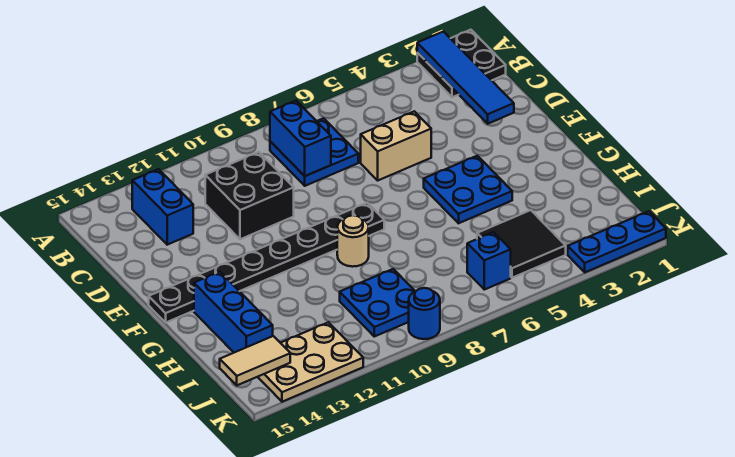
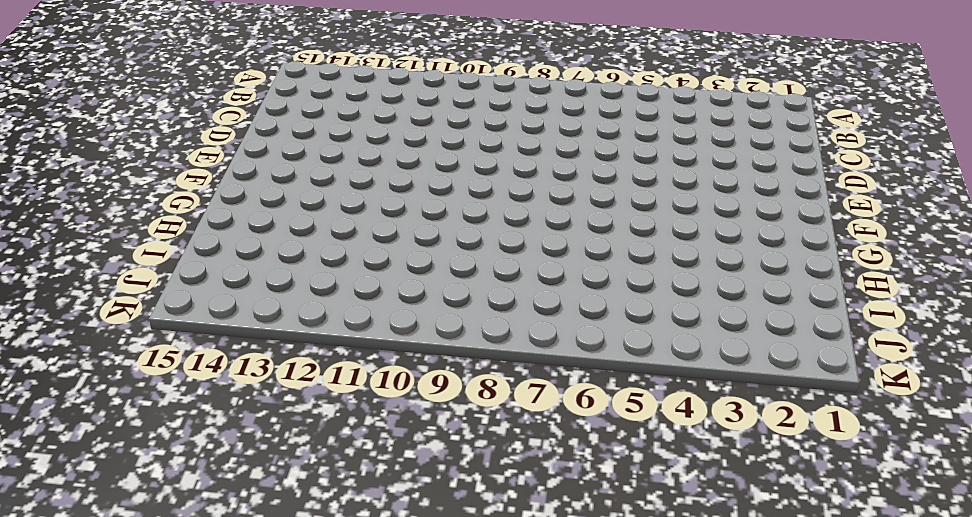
none -> black 2x2 plate [417,30,506,97]
none -> blue 2x2 plate [270,118,358,186]
none -> blue 1x2 brick [132,169,193,245]

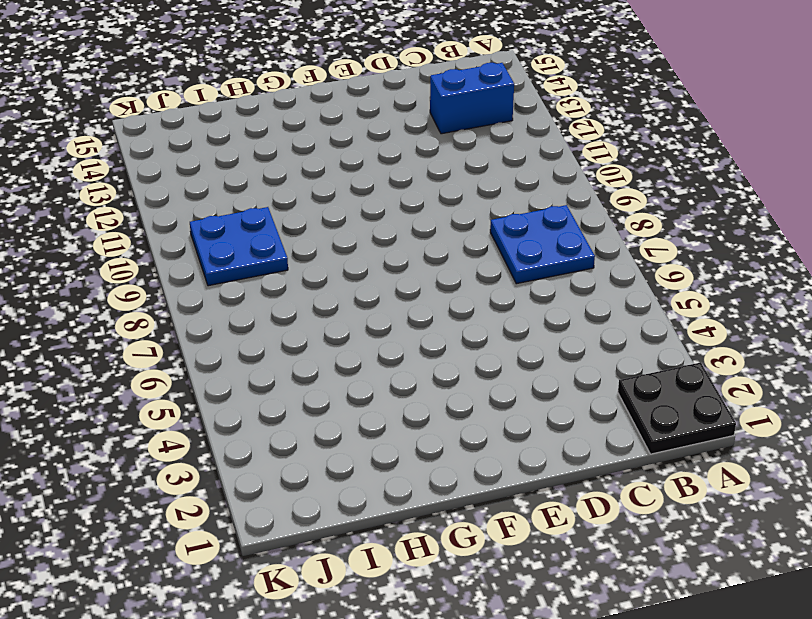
none -> black 2x2 brick [205,152,294,239]
none -> tan 1x2 brick [361,111,431,180]
none -> blue 2x2 plate [424,156,512,223]

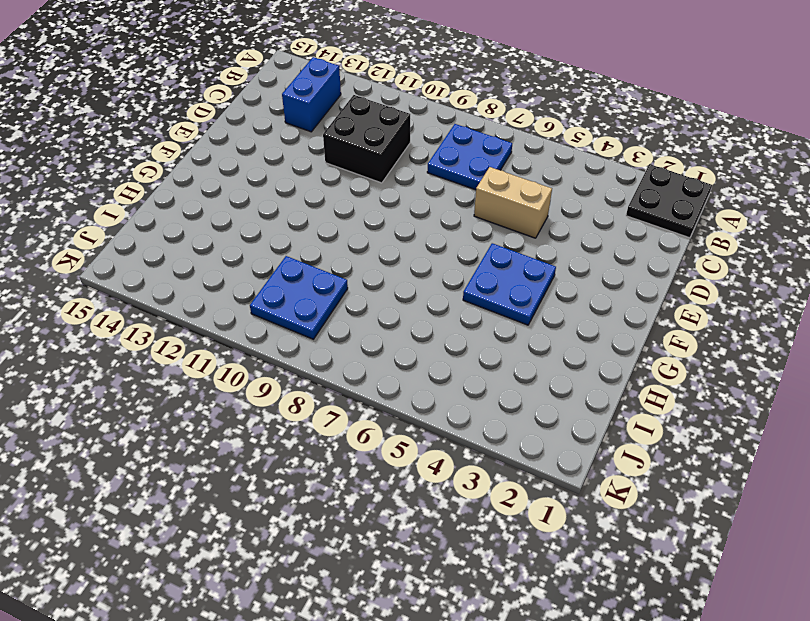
none -> black 1x8 plate [149,203,384,322]
none -> tan 1x1 round brick [337,215,369,267]
none -> blue 1x3 brick [194,272,273,353]

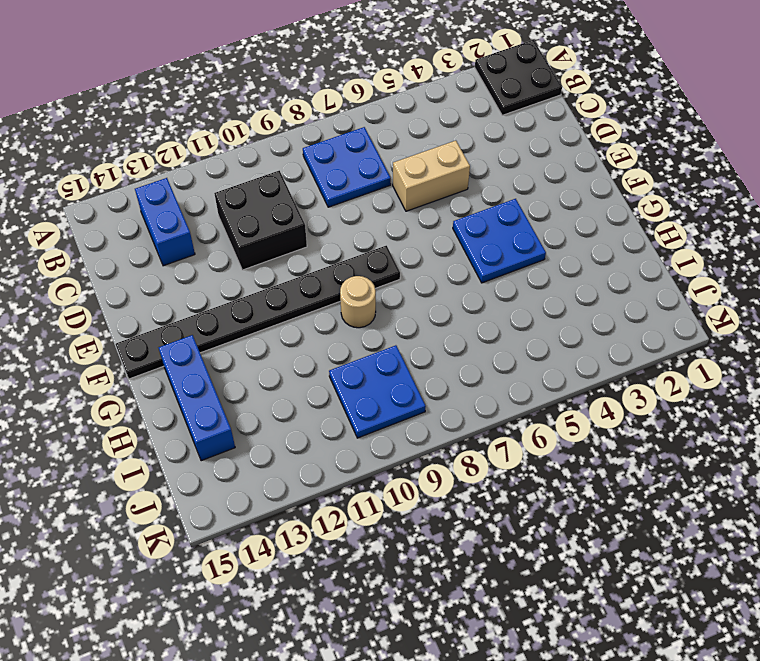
none -> black 2x2 tile [477,210,566,278]
none -> blue 1x1 brick [467,232,511,290]
none -> tan 2x3 plate [258,322,363,402]

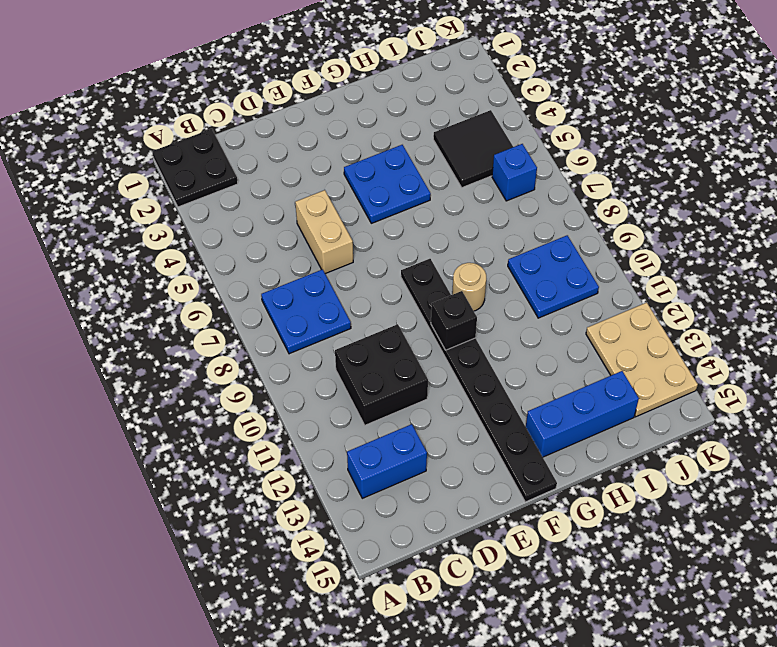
black 1x1 brick [431,291,477,350] -> none
none -> blue 1x3 plate [568,211,666,272]
none -> blue 1x1 round brick [409,288,440,339]
none -> blue 1x4 tile [417,32,514,124]

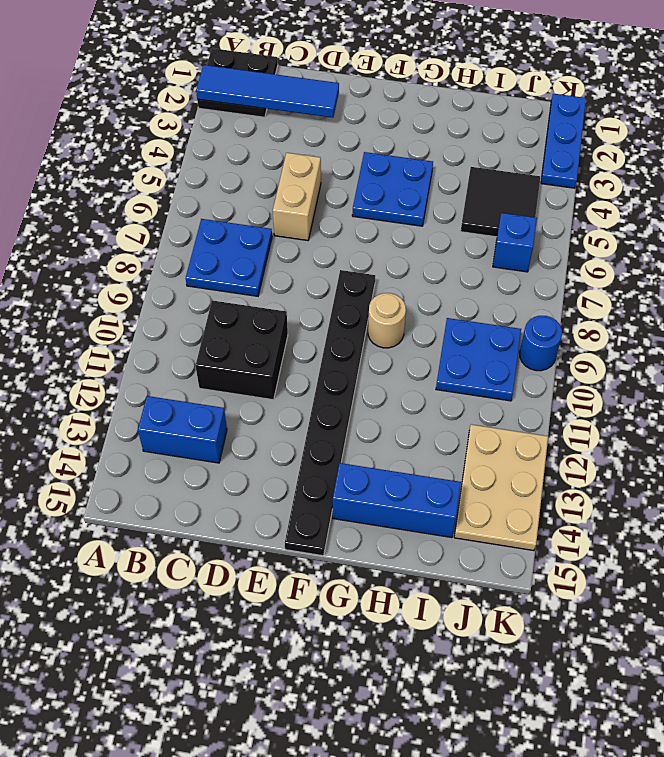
none -> blue 1x2 brick [270,101,331,176]
none -> tan 1x2 tile [220,336,290,385]

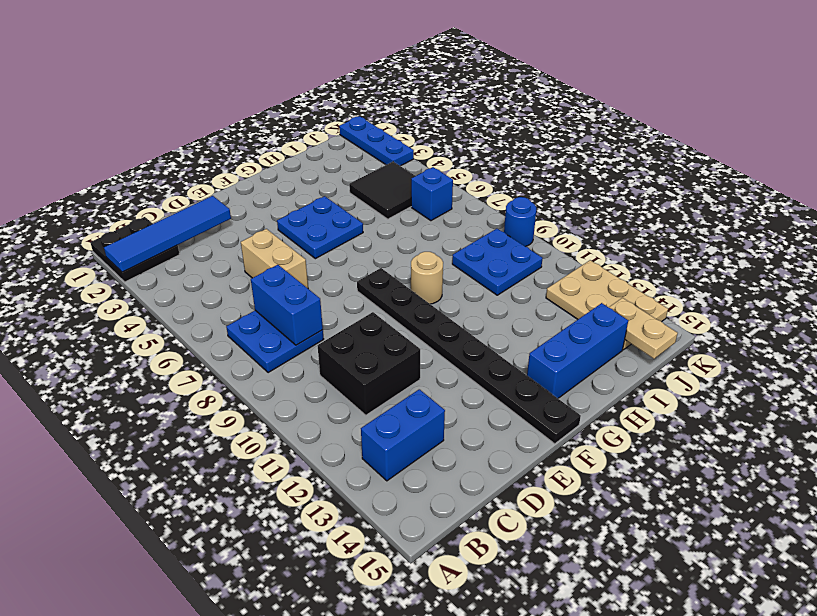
blue 1x2 brick [251,265,323,345] -> blue 1x2 brick turned to [270,101,331,176]
tan 1x2 plate [609,298,678,359] -> tan 1x2 tile [220,336,290,385]

